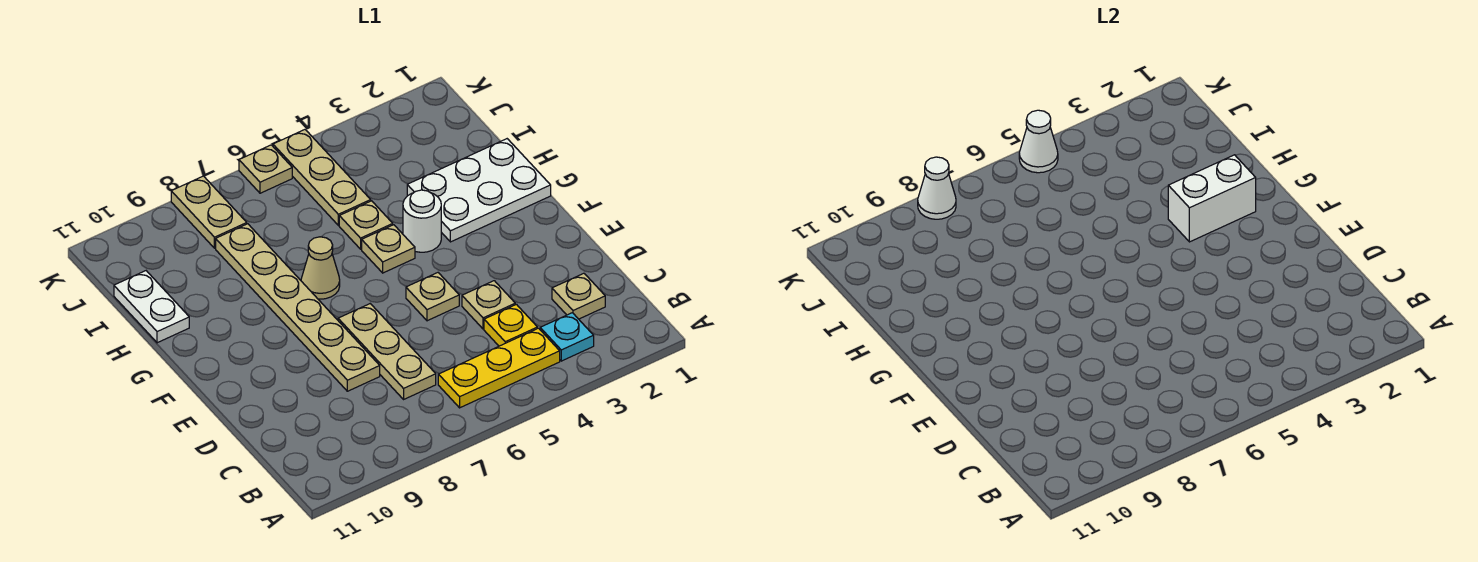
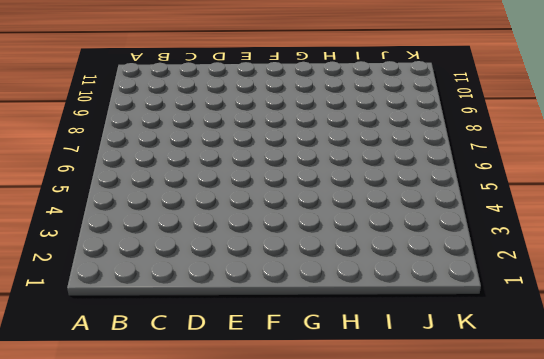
none -> cyan 1x1 plate [540,313,594,361]
none -> yellow 1x3 plate [438,328,560,408]
none -> tan 1x1 plate [552,273,605,319]

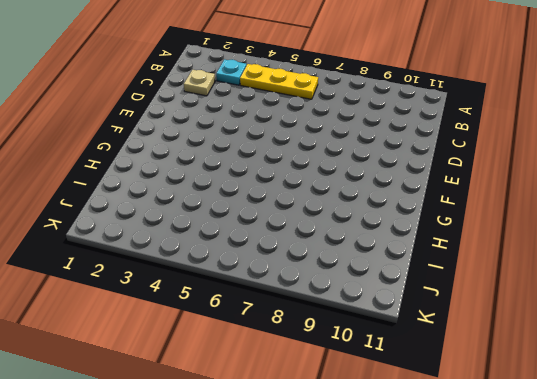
none -> yellow 1x1 plate [484,304,537,346]
none -> tan 1x3 plate [338,304,436,399]
none -> tan 1x1 plate [462,281,515,329]

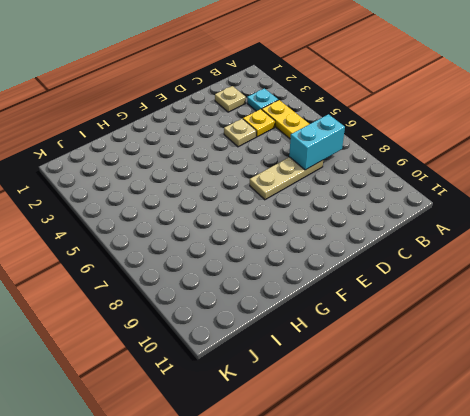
cyan 1x2 brick [289,114,345,170] -> none
none -> tan 1x6 plate [216,224,380,391]
none -> tan 1x1 plate [406,273,459,321]
none -> white 2x3 plate [407,139,551,242]

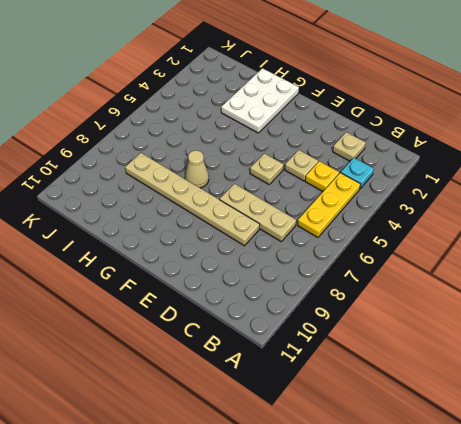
none -> white 1x1 round brick [403,190,441,252]
none -> tan 1x1 plate [362,225,415,273]
none -> tan 1x1 plate [339,201,393,249]

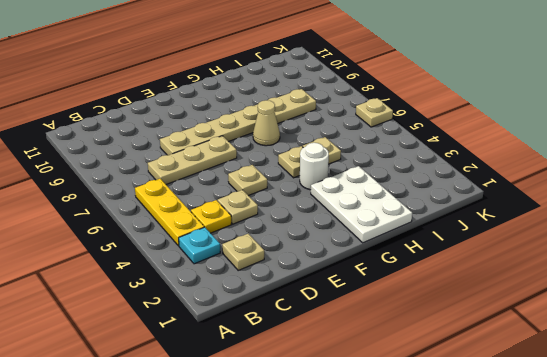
none -> white 1x2 plate [114,271,189,343]
none -> tan 1x3 plate [273,130,371,225]
none -> tan 1x2 plate [171,176,247,248]

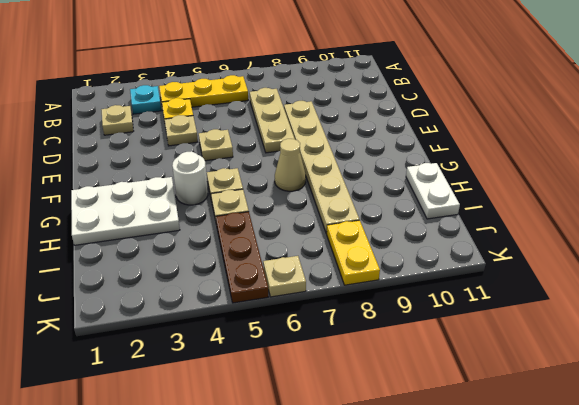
brown 1x3 plate [216,212,268,303] -> tan 1x3 plate [273,130,371,225]
yellow 1x2 plate [327,220,380,285] -> tan 1x2 plate [171,176,247,248]
none -> white 1x2 brick [1168,155,1256,242]
none -> white 1x1 cone [1019,110,1058,173]
none -> white 1x1 cone [918,157,956,219]

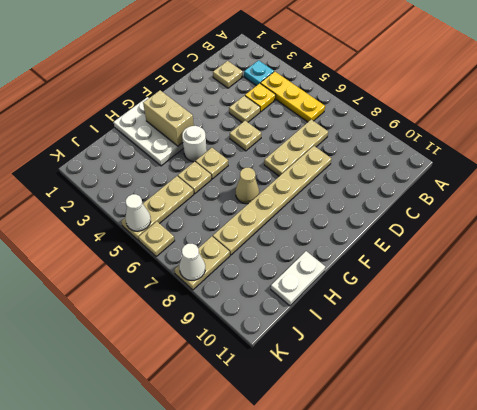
tan 1x2 brick [143,90,194,146] -> white 1x2 brick [1168,155,1256,242]

